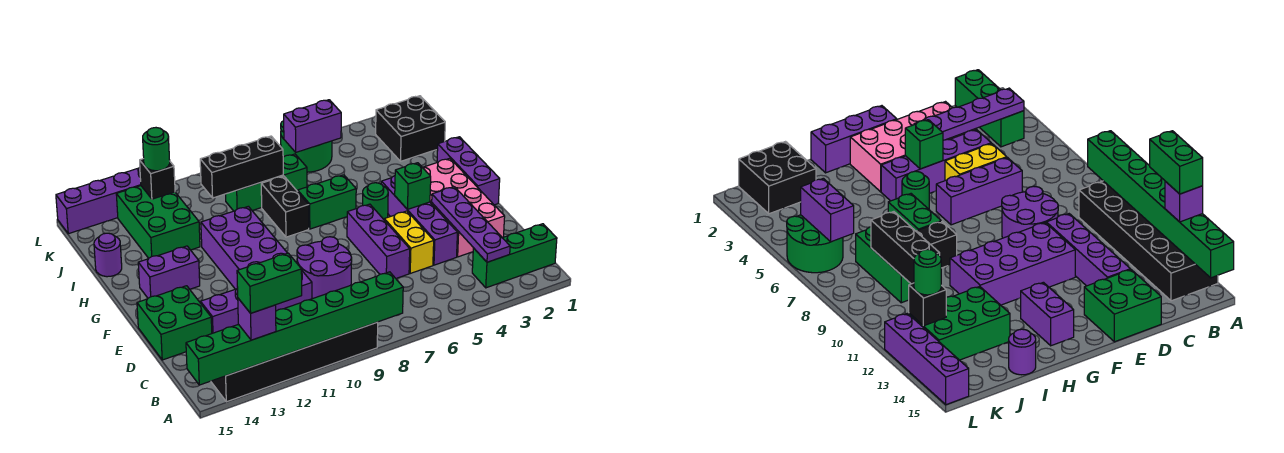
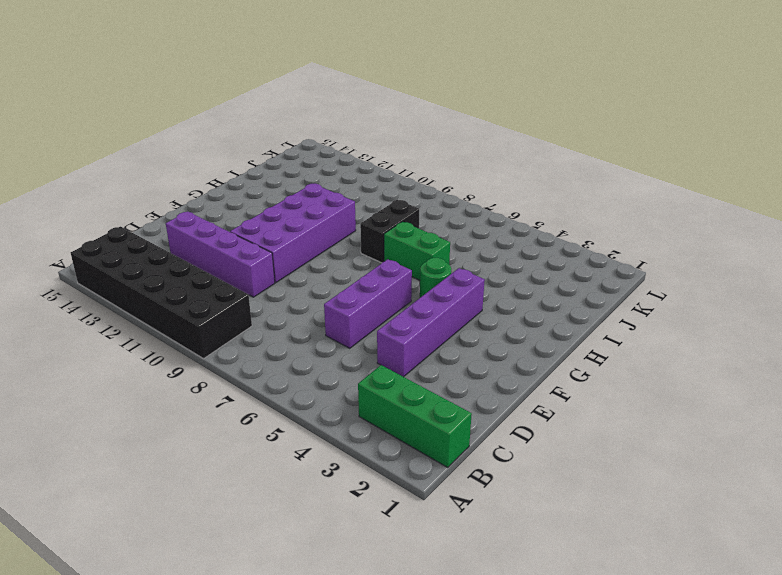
none -> pink 2x4 brick [422,158,505,257]
none -> yellow 1x2 brick [384,211,434,273]
none -> purple 2x2 round brick [297,237,352,299]
none -> green 2x2 brick [137,286,212,360]

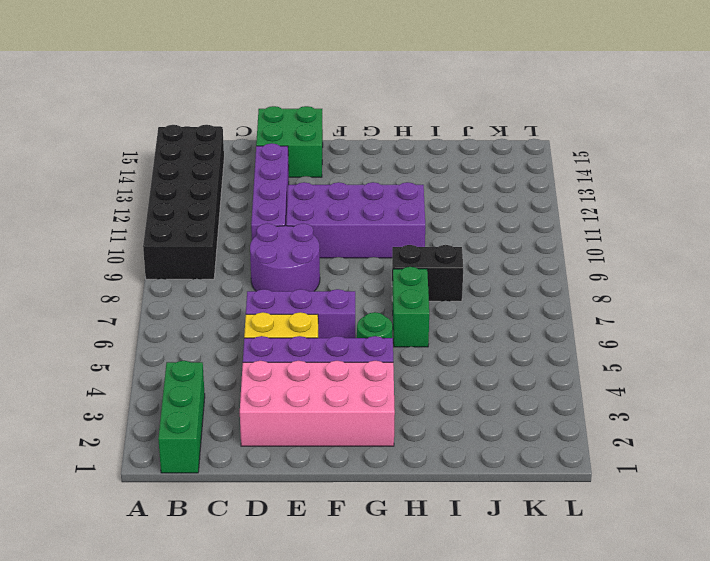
none -> purple 1x3 brick [437,137,500,205]
none -> purple 1x2 brick [138,246,200,298]
none -> green 2x3 brick [116,186,200,258]
none -> purple 1x1 round brick [94,233,122,277]

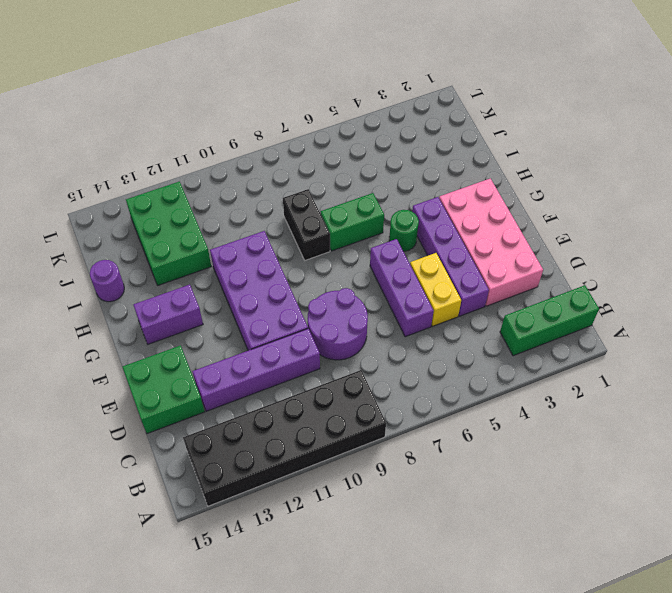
none -> purple 1x3 brick [437,137,500,205]
none -> black 2x2 brick [376,96,445,161]
none -> green 1x3 brick [226,154,307,211]
none -> green 2x2 round brick [281,121,332,172]

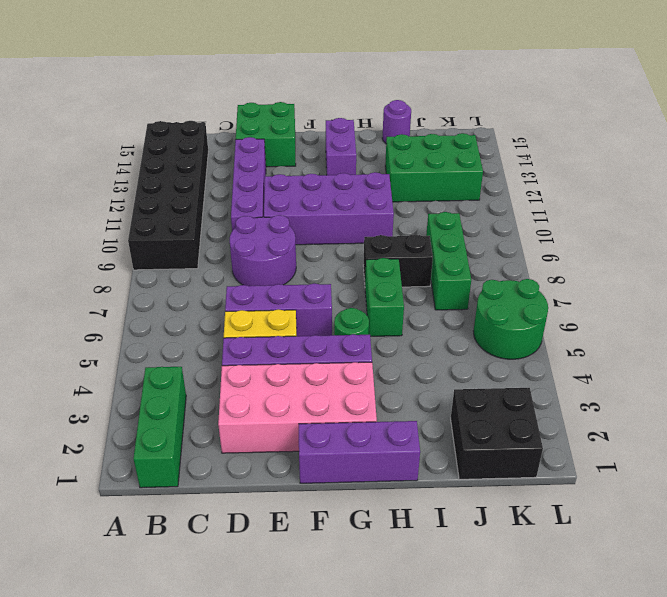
none -> purple 1x4 brick [56,167,141,234]
none -> green 1x8 brick [186,272,403,385]
none -> purple 1x4 plate [432,187,510,262]
none -> green 1x1 brick [395,163,431,210]

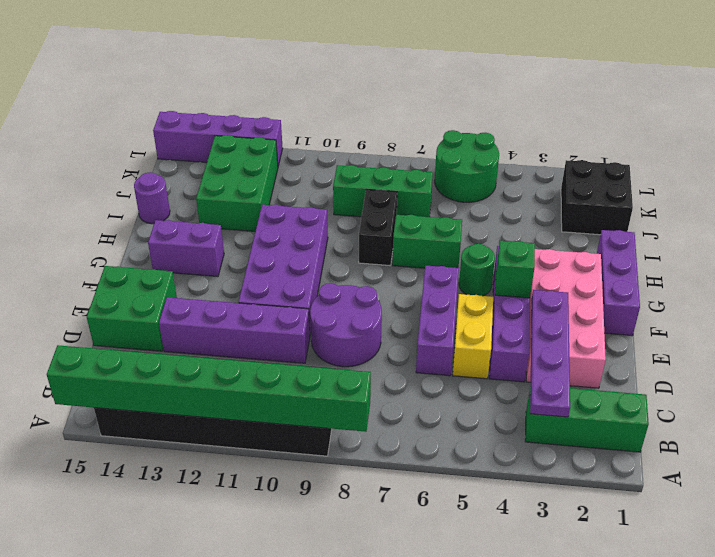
none -> black 1x3 brick [200,136,283,198]
none -> purple 1x2 brick [284,100,341,152]
none -> black 1x1 brick [140,159,175,199]
none -> purple 1x1 brick [238,298,276,340]

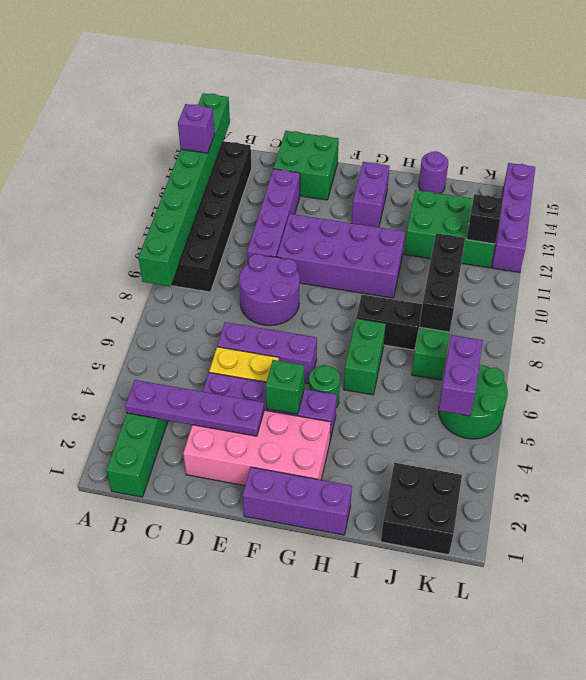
none -> green 1x1 round brick [143,128,170,171]
none -> green 1x2 brick [237,253,302,313]

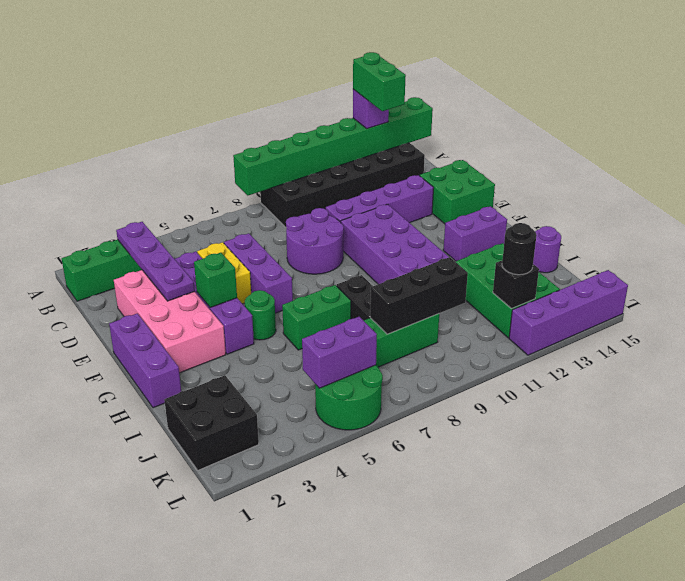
green 1x2 brick [353,52,406,111] -> green 1x2 brick turned to [237,253,302,313]
black 1x1 round brick [502,223,536,275] -> green 1x1 round brick [143,128,170,171]

